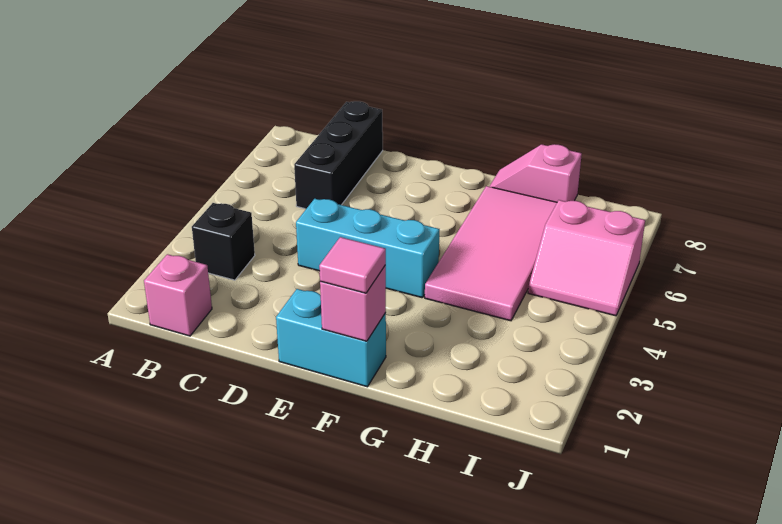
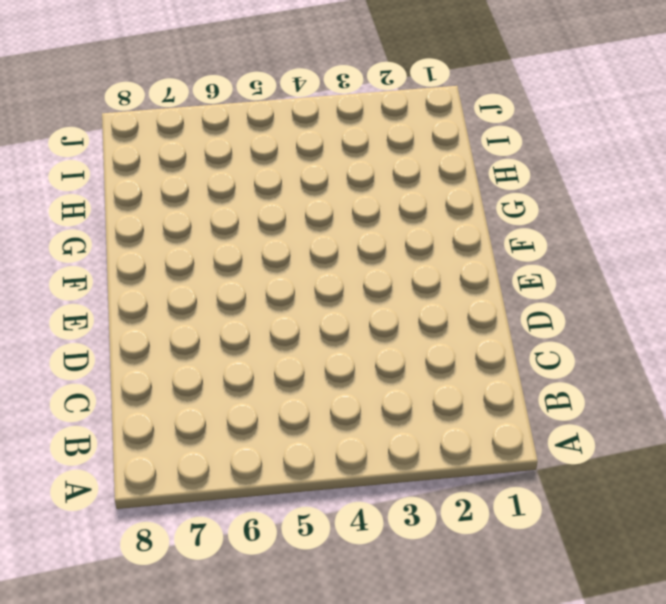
none -> pink 1x1 brick [144,254,212,336]
none -> black 1x1 brick [192,203,255,280]

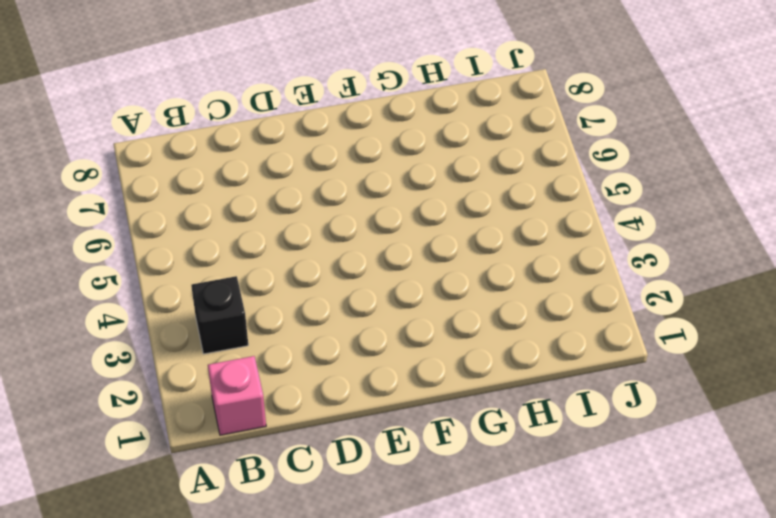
none -> black 1x3 brick [294,101,383,209]
none -> cyan 1x3 brick [296,199,440,298]

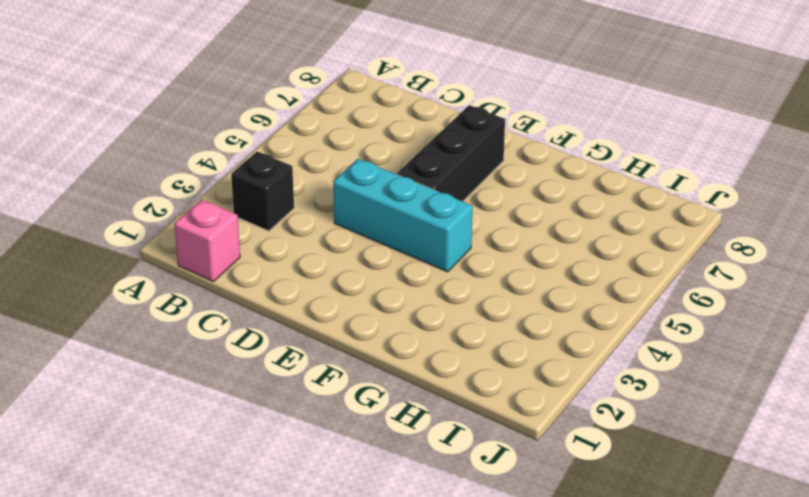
black 1x3 brick [397,105,505,201] -> black 1x3 brick moved to [294,101,383,209]
none -> cyan 1x2 brick [276,289,386,387]
none -> pink 2x4 tile [425,186,557,321]

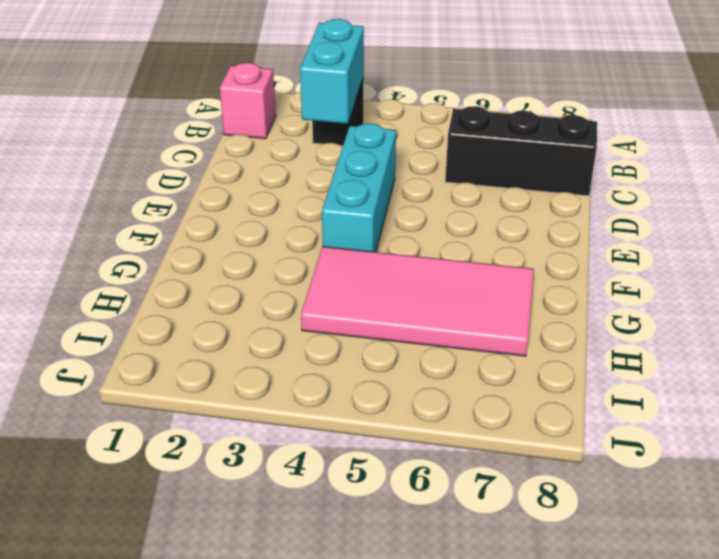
cyan 1x2 brick [300,19,364,124] -> cyan 1x2 brick moved to [276,289,386,387]
none -> pink 1x2 slope [489,144,582,202]
none -> pink 2x2 slope [528,200,645,316]

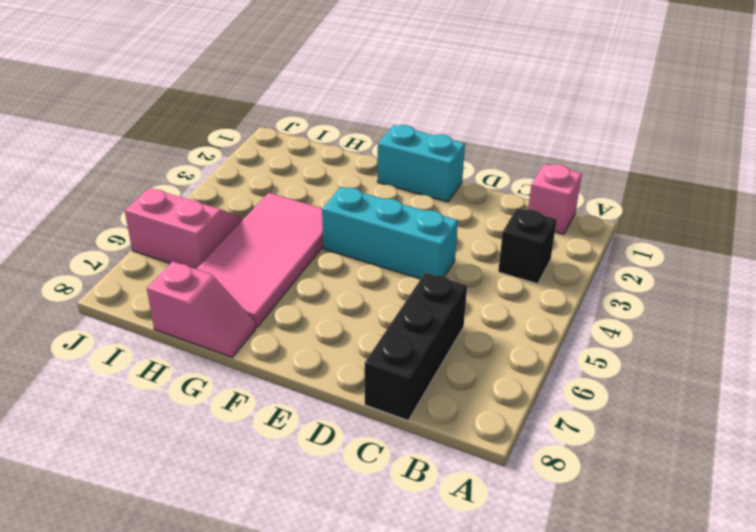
none -> pink 1x1 brick [320,265,386,341]
none -> pink 1x1 tile [319,237,386,293]

